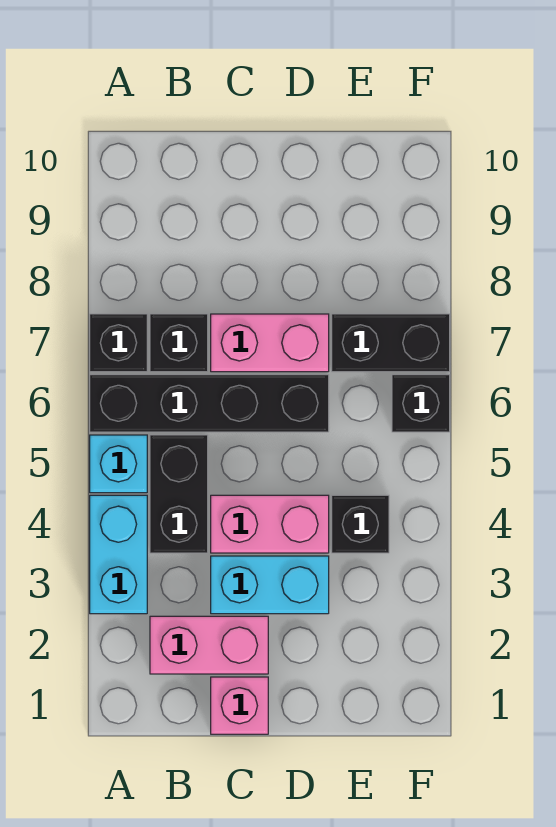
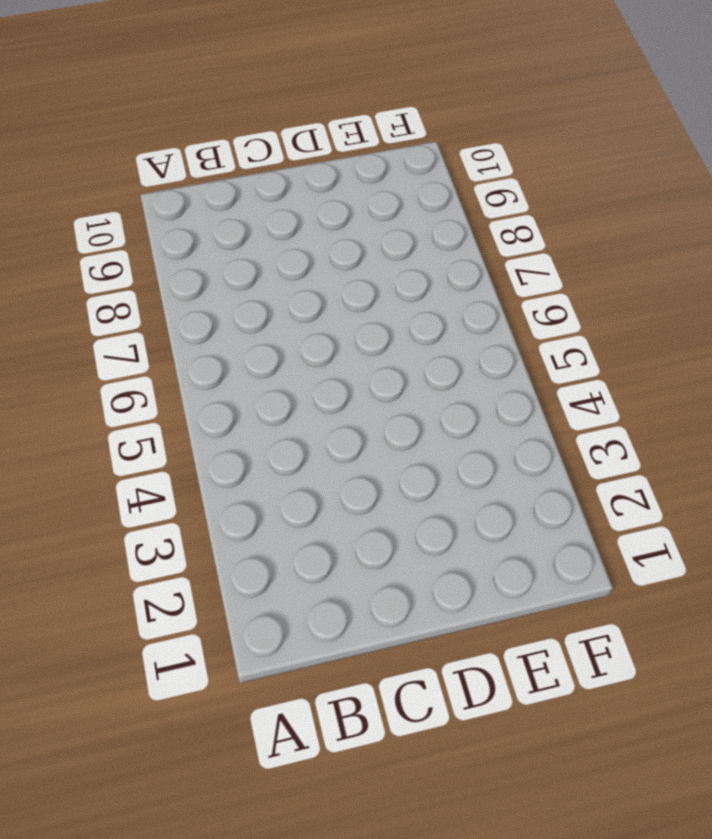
none -> cyan 1x2 brick [90,495,147,614]
none -> cyan 1x1 brick [90,435,147,493]
none -> black 1x4 brick [90,375,329,432]

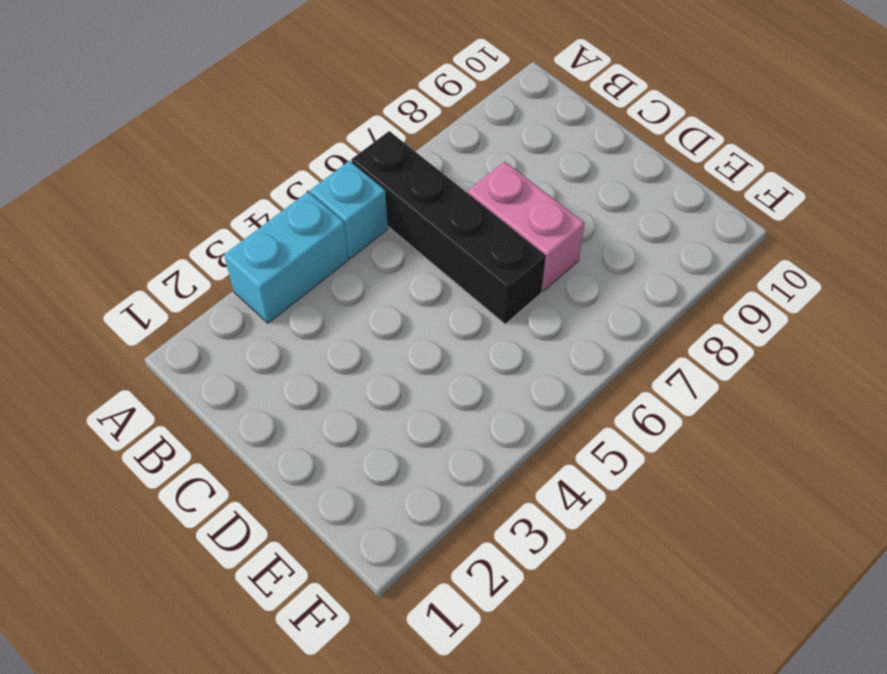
none -> black 1x1 brick [90,314,147,372]
none -> pink 1x2 brick [150,616,268,674]
none -> black 1x2 brick [150,435,208,553]

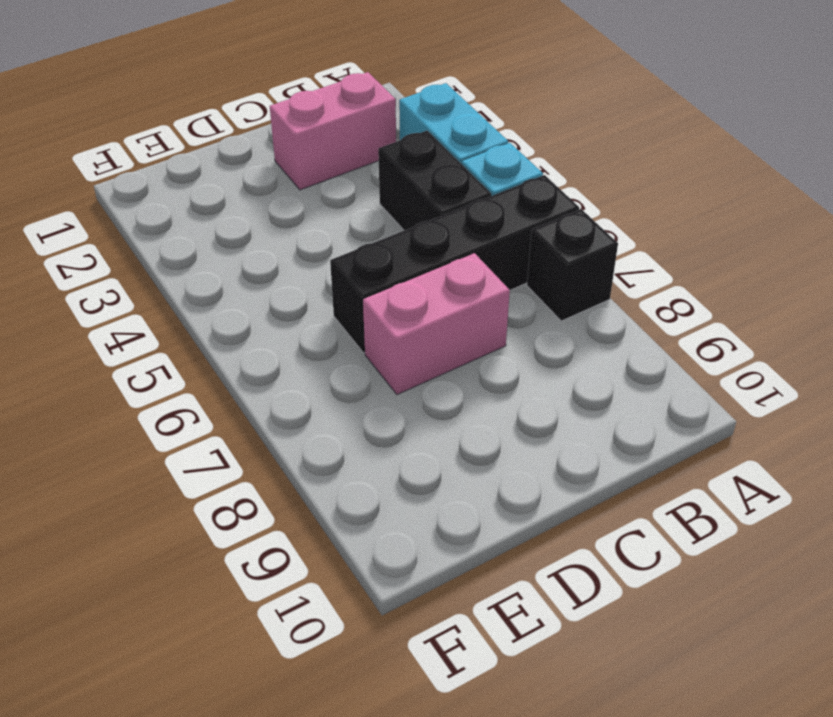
none -> black 1x1 brick [150,314,208,372]
none -> pink 1x1 brick [211,677,268,734]
none -> cyan 1x2 brick [211,556,329,614]

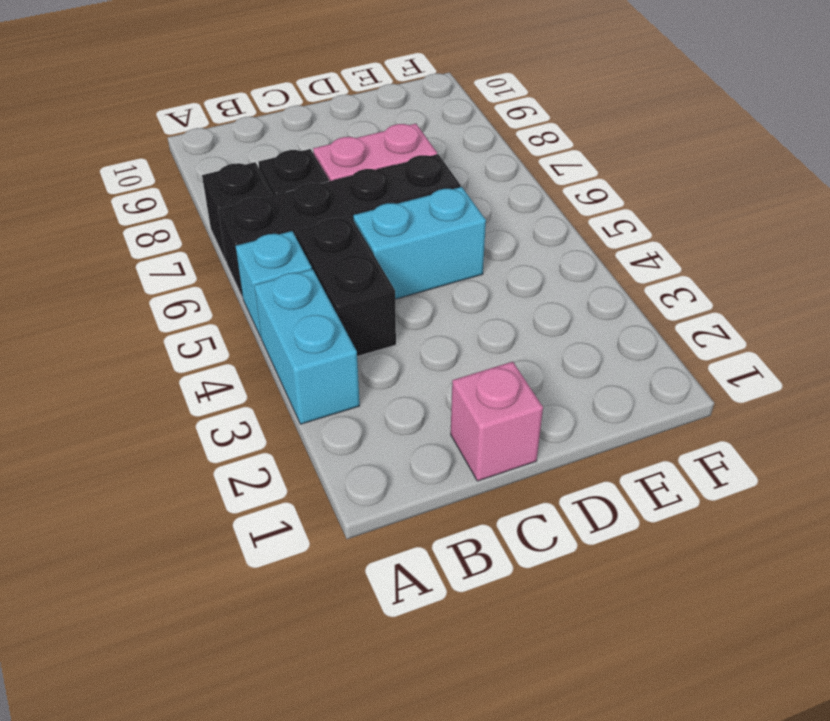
cyan 1x2 brick [353,187,486,299] -> cyan 1x2 brick moved to [211,556,329,614]
none -> pink 1x2 brick [150,616,268,674]
none -> pink 1x2 brick [211,495,329,553]
none -> black 1x1 brick [332,495,389,553]

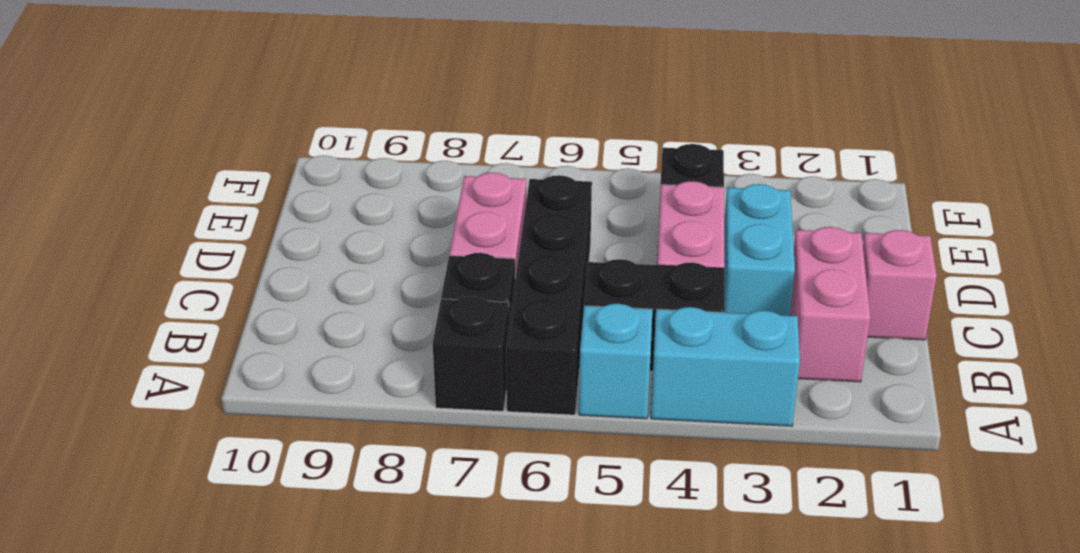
none -> black 1x2 brick [332,314,450,372]
none -> black 1x1 brick [392,375,450,432]

